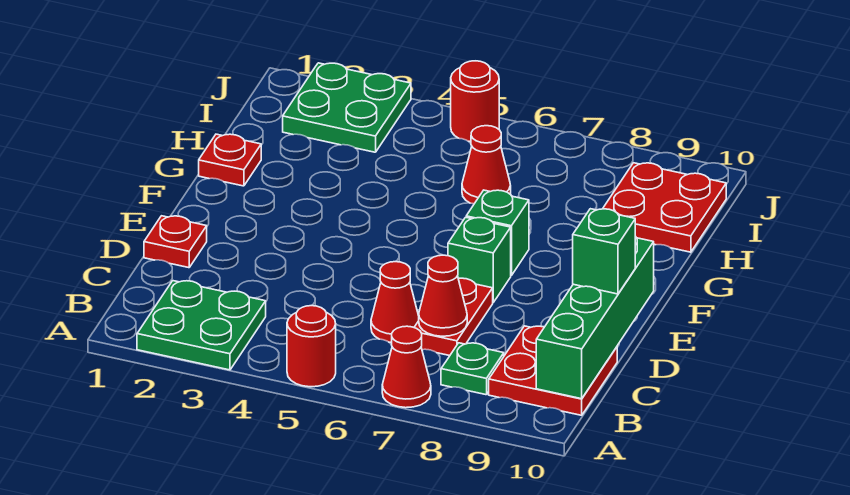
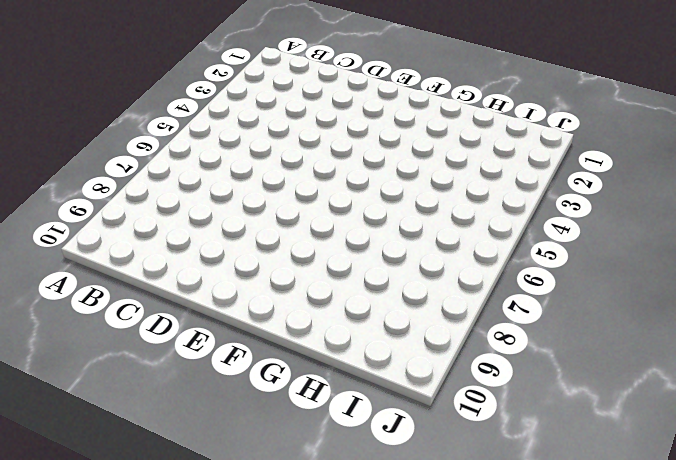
none -> green 2x2 plate [137,281,266,370]
none -> red 1x1 round brick [287,306,336,387]
none -> red 1x1 cone [382,326,431,408]

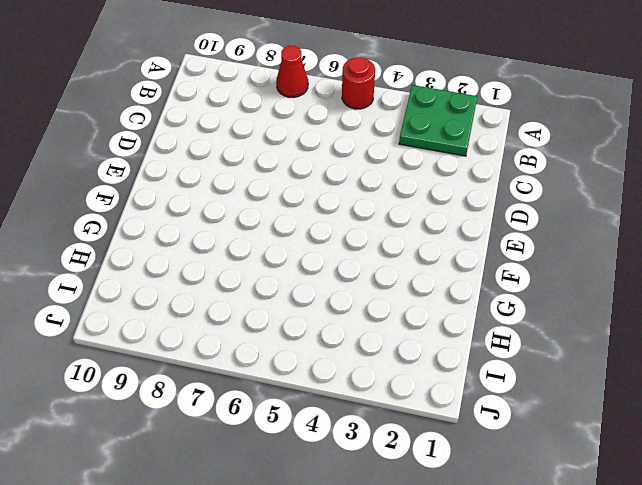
none -> green 1x1 plate [441,343,504,395]
none -> red 2x2 plate [489,326,617,415]
none -> red 1x1 cone [371,262,419,342]

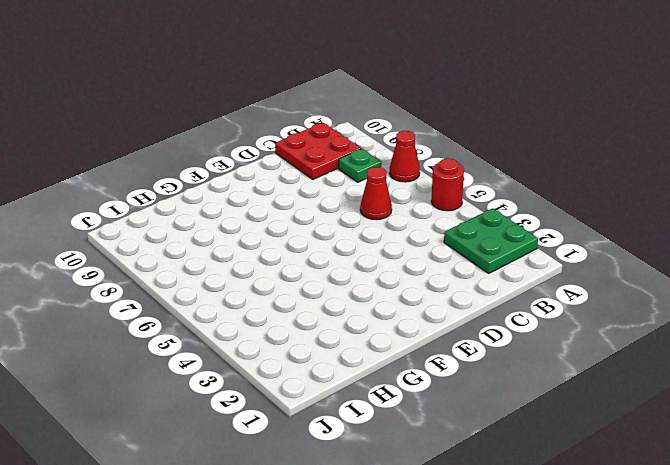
none -> red 1x2 plate [414,278,493,356]
none -> red 1x1 plate [144,216,207,268]
none -> green 1x1 brick [448,217,511,302]

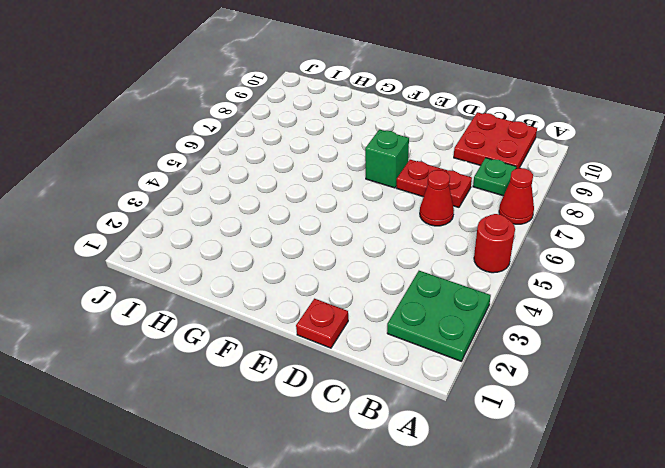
none -> green 1x1 brick [466,190,529,276]
none -> red 1x1 plate [199,134,261,186]
none -> red 1x1 cone [462,126,511,204]

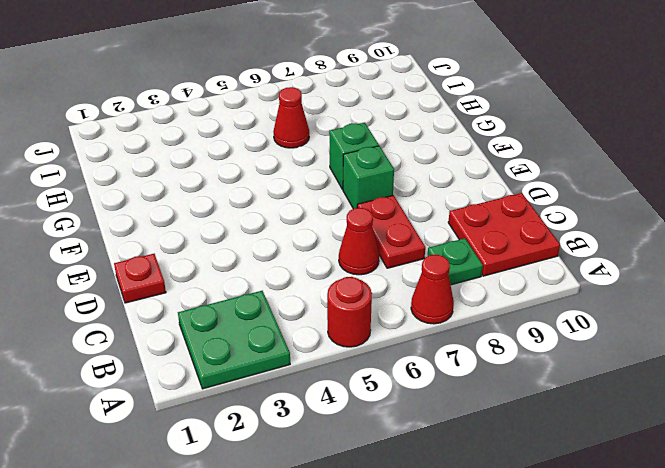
none -> red 1x1 plate [199,134,261,186]
none -> red 2x2 plate [603,163,726,252]
none -> green 2x2 plate [283,63,411,152]

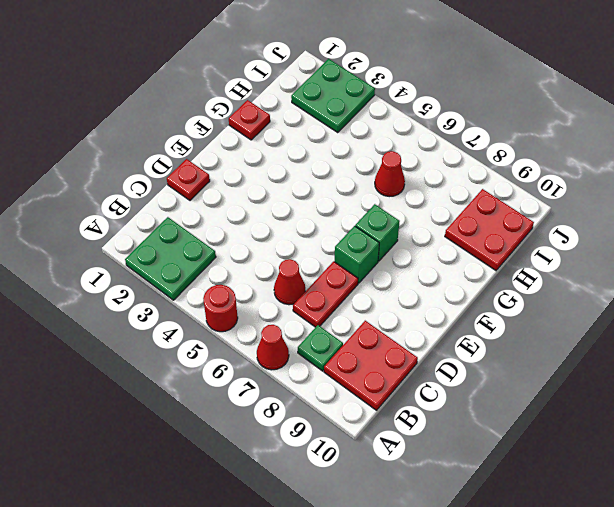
none -> red 1x1 round brick [451,61,499,142]
none -> green 1x4 brick [536,236,654,399]
none -> red 1x1 cone [419,255,467,336]

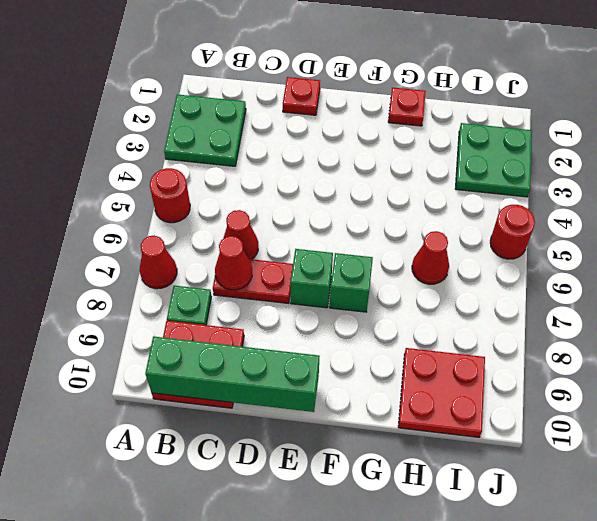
none -> green 1x1 brick [573,209,635,294]

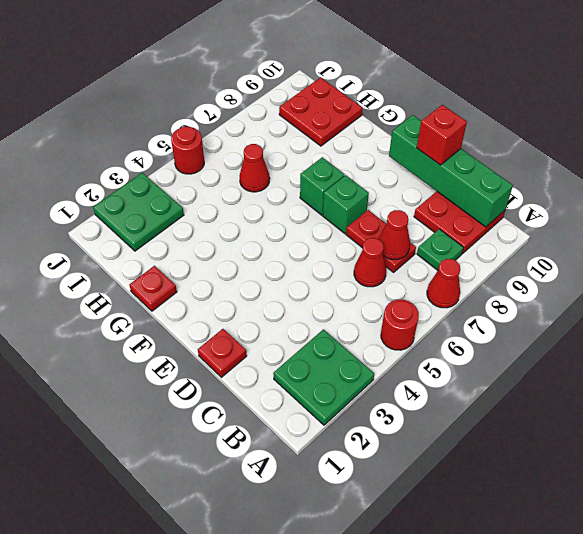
red 1x1 brick [417,105,467,165] -> green 1x1 brick [573,209,635,294]

